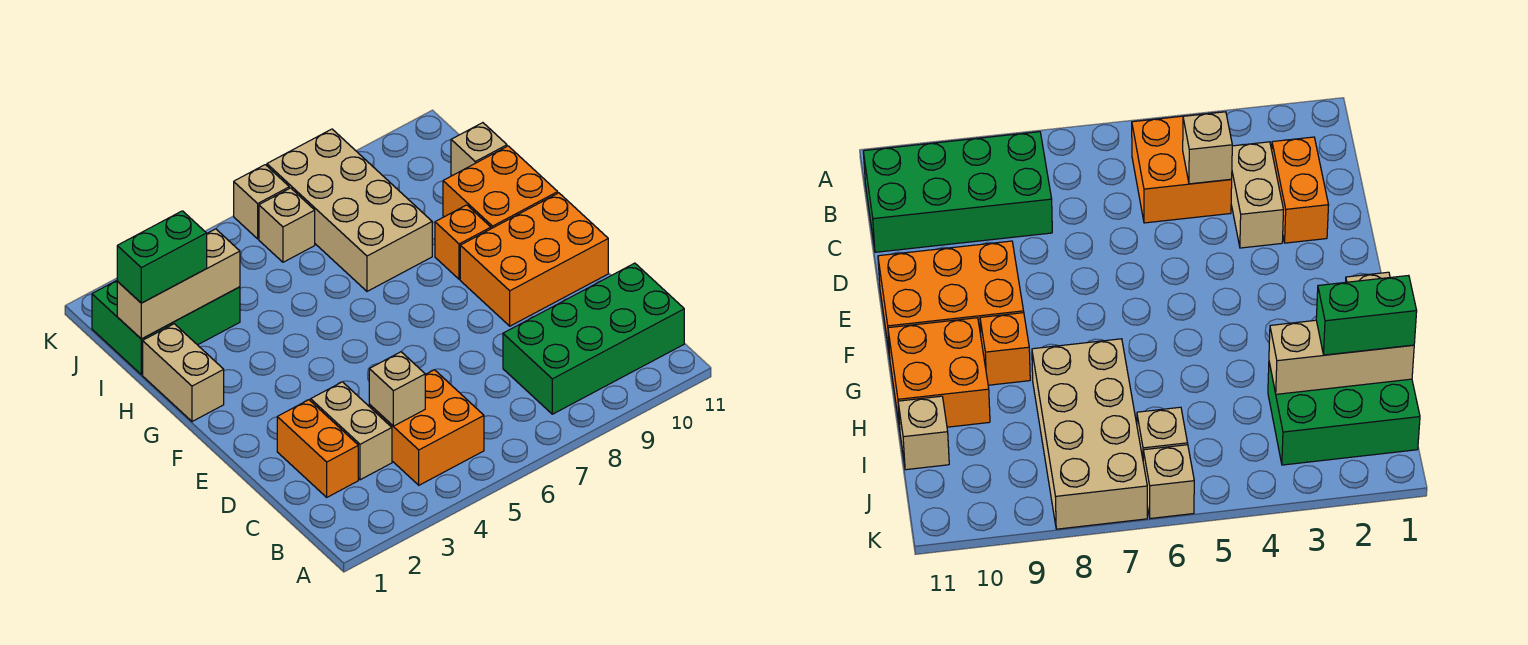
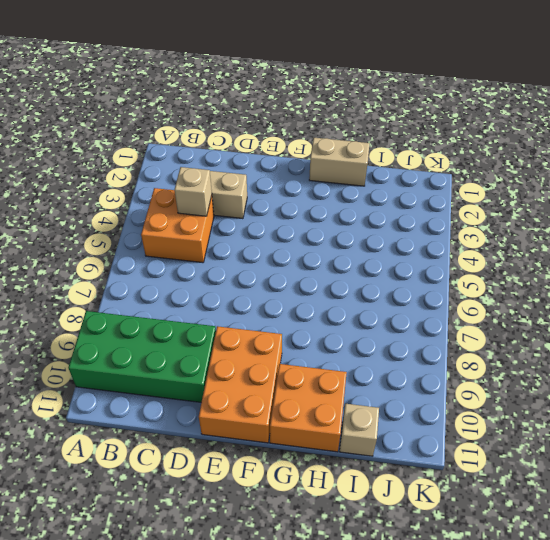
green 2x4 brick [68,311,216,402] -> green 2x4 brick turned to [503,263,684,414]
none -> orange 1x2 brick [277,400,358,497]
none -> orange 1x1 brick [435,205,491,279]
none -> tan 2x4 brick [267,129,432,291]

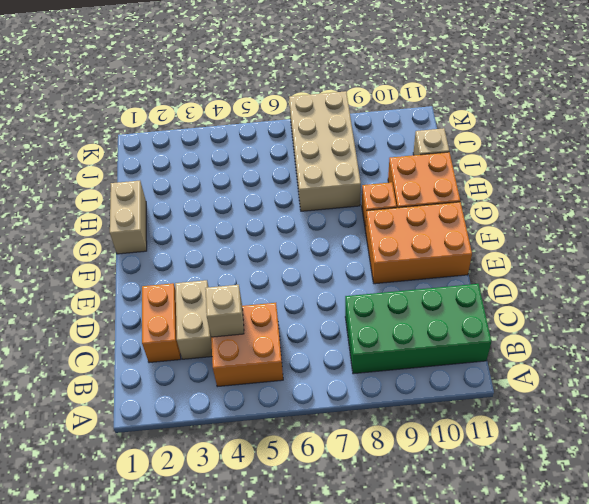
none -> green 2x3 brick [92,281,240,375]
none -> tan 1x1 brick [259,188,315,262]
none -> tan 1x1 brick [234,165,289,239]

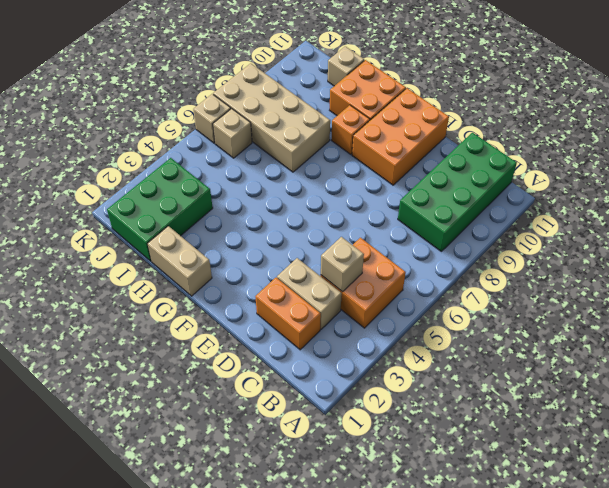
none -> tan 1x3 brick [117,229,240,339]
none -> green 1x2 brick [117,211,207,303]

